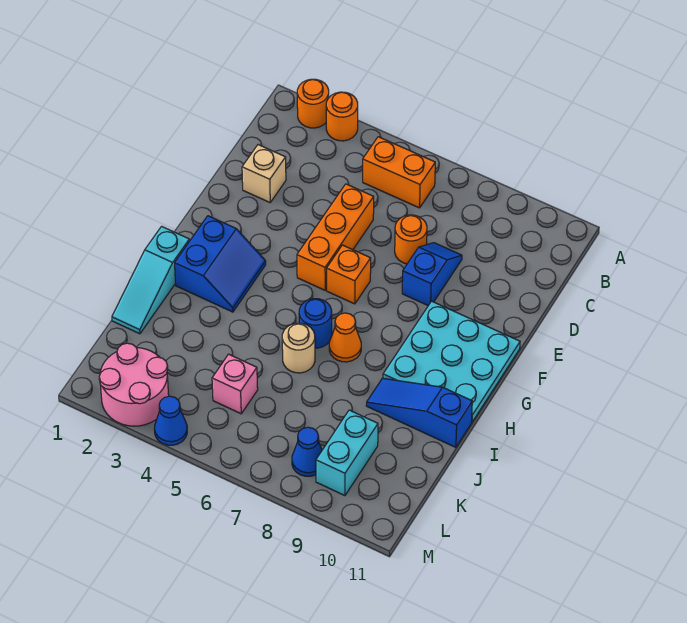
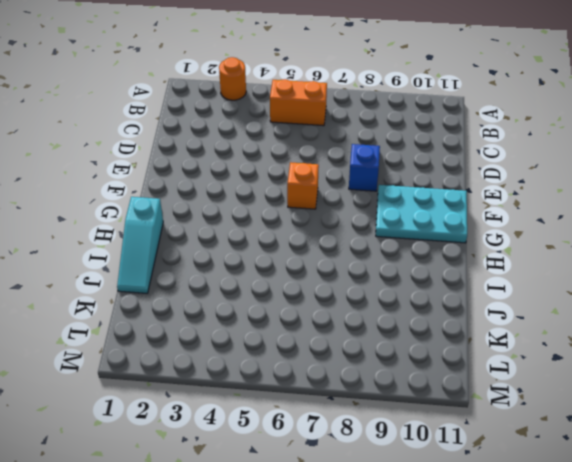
cyan 2x3 plate [376,185,467,243] -> cyan 3x3 plate [383,301,520,422]
none -> orange 1x1 round brick [297,79,329,128]
none -> tan 1x1 brick [242,145,286,202]
none -> orange 1x3 brick [297,184,374,290]

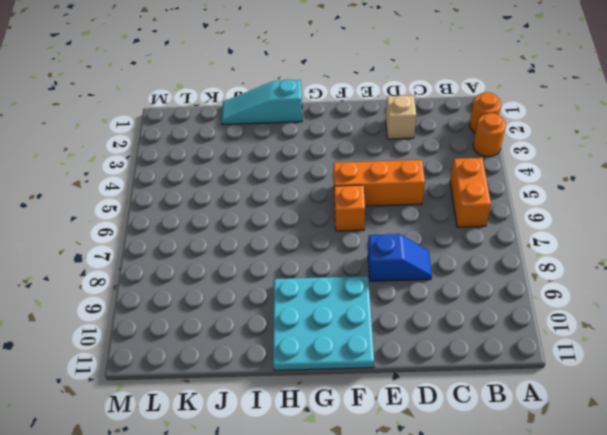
none -> orange 1x1 round brick [395,215,427,264]
none -> blue 2x2 slope [175,216,266,312]
none -> blue 1x1 round brick [299,299,332,348]

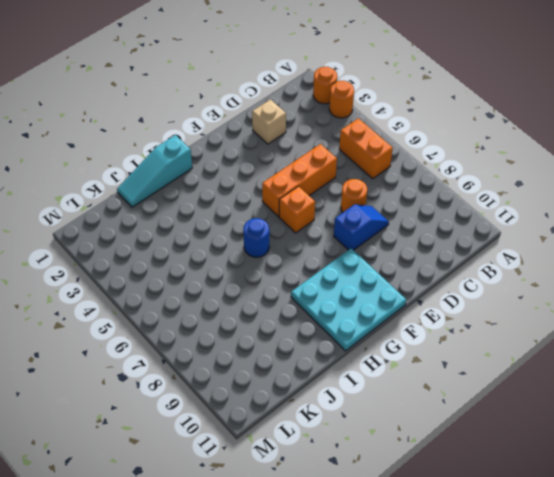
none -> blue 2x2 slope [175,216,266,312]
none -> orange 1x1 cone [329,313,361,362]
none -> tan 1x1 round brick [282,323,315,373]

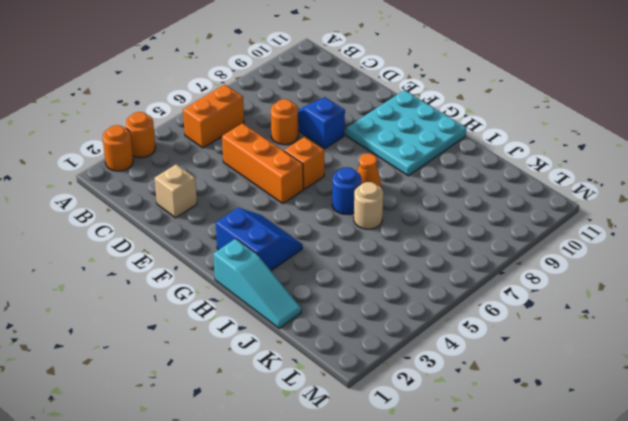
none -> blue 1x3 slope [366,378,472,447]
none -> pink 1x1 brick [212,354,258,414]
none -> cyan 1x2 brick [316,410,378,496]

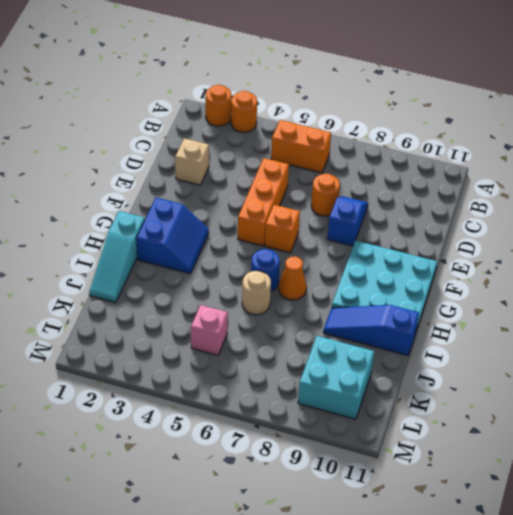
cyan 2x2 brick [298,336,374,419] -> cyan 1x2 brick [316,410,378,496]
none -> pink 2x2 round brick [99,343,169,426]
none -> blue 1x1 cone [292,427,322,476]
none -> blue 1x1 cone [154,396,187,445]

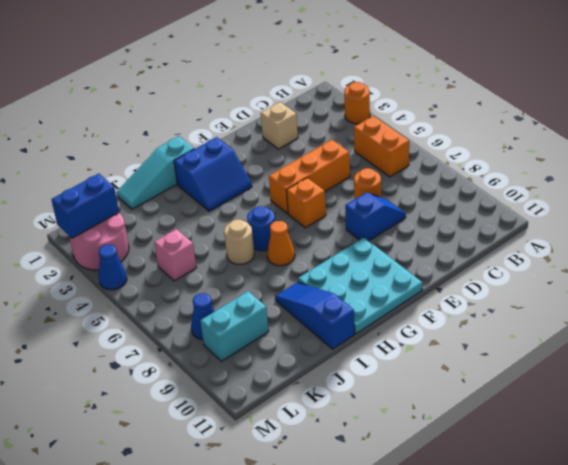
blue 1x2 brick [51,174,119,238] -> none
none -> orange 1x1 round brick [297,79,329,128]

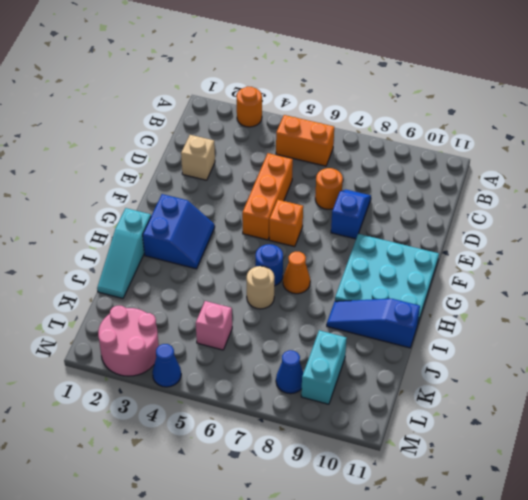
none -> orange 1x1 round brick [297,79,329,128]

